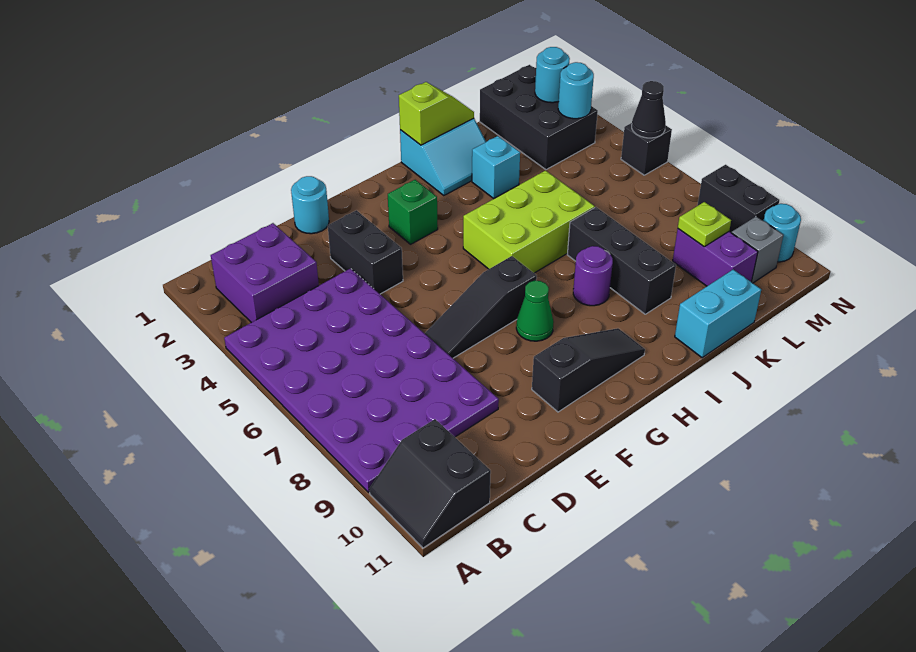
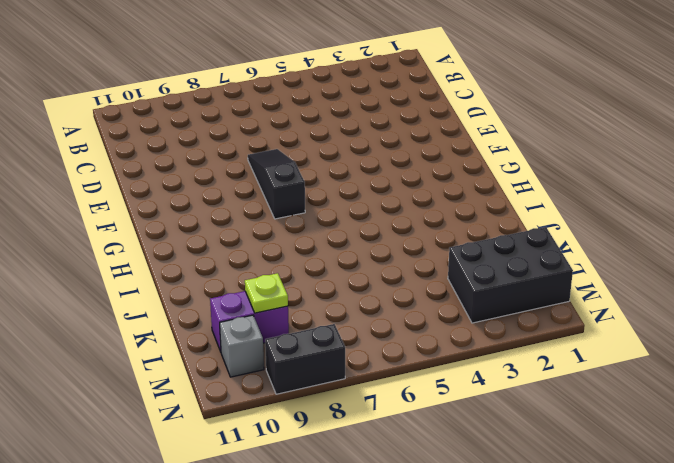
none -> purple 4x6 plate [224,268,499,493]
none -> black 2x2 slope [369,419,491,548]
none -> purple 2x2 brick [211,223,319,323]

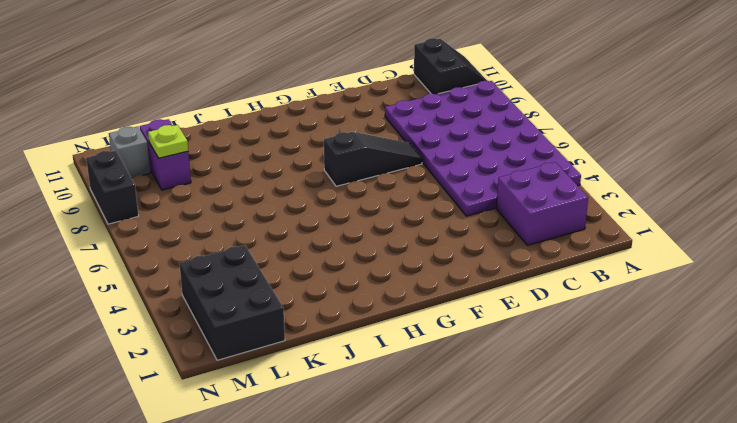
none -> cyan 1x1 round brick [291,176,329,234]
none -> black 1x2 brick [328,210,403,294]
none -> black 1x3 slope [532,328,645,412]

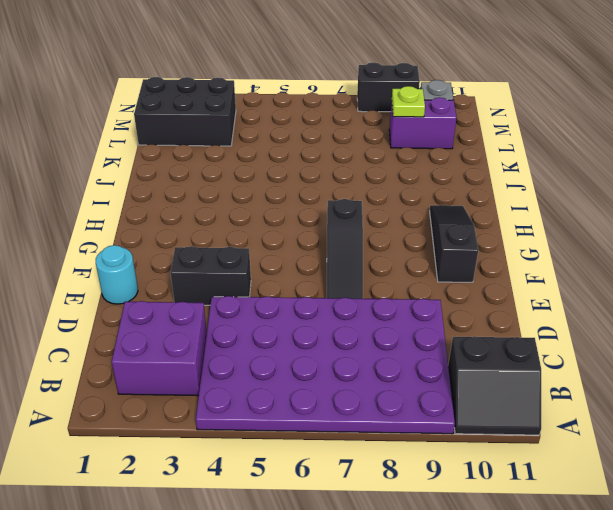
none -> green 1x1 brick [388,180,438,244]
none -> green 1x1 cone [516,281,554,341]
none -> lime 2x3 brick [463,171,595,273]

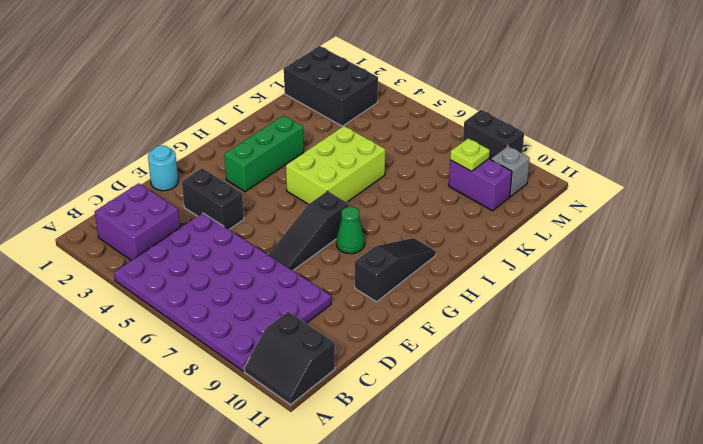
green 1x3 brick [224,115,304,191] -> green 1x1 brick [388,180,438,244]
none -> cyan 2x2 slope [400,118,486,196]
none -> purple 1x1 round brick [573,246,613,306]
none -> cyan 1x1 brick [472,136,520,198]

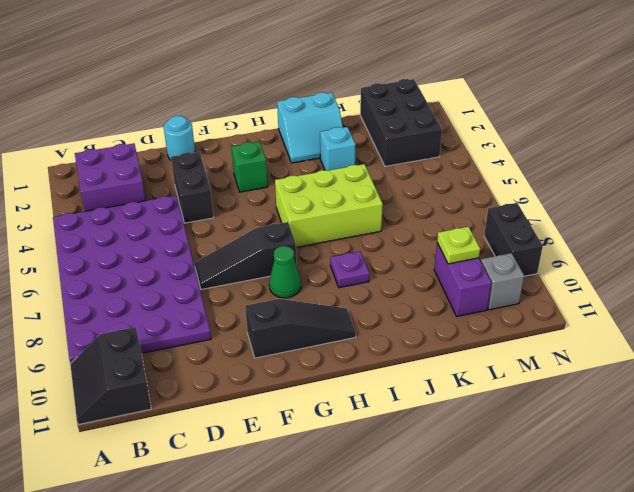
purple 1x1 plate [330,251,369,288] -> purple 1x1 round brick [573,246,613,306]
none -> black 1x3 brick [567,207,676,314]
none -> cyan 1x2 brick [675,270,761,358]
none -> black 1x1 brick [621,123,672,175]

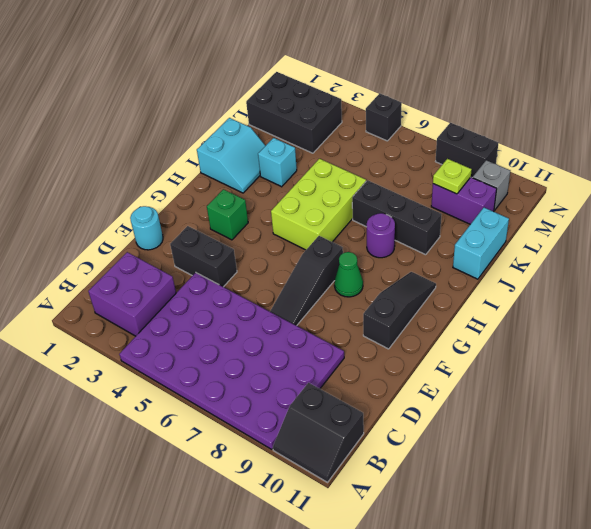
none -> cyan 1x1 round brick [763,204,801,262]
none -> lime 1x2 slope [399,82,474,145]
none -> cyan 1x1 round brick [535,47,570,103]

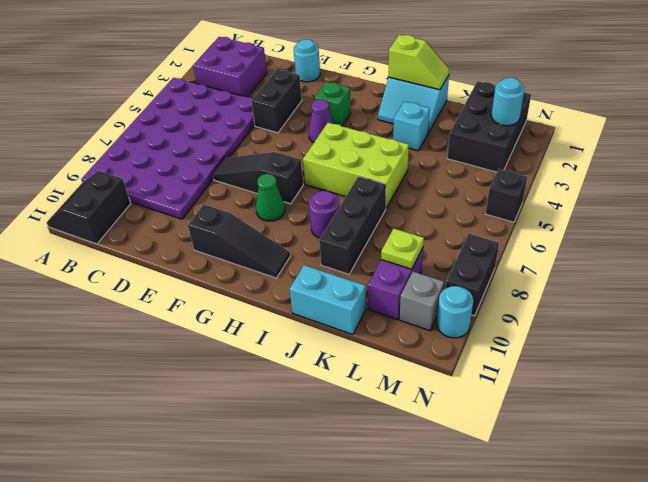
purple 1x1 cone [309,99,333,142] -> none
none -> cyan 1x1 round brick [558,62,594,119]
none -> black 1x1 cone [632,81,666,138]

